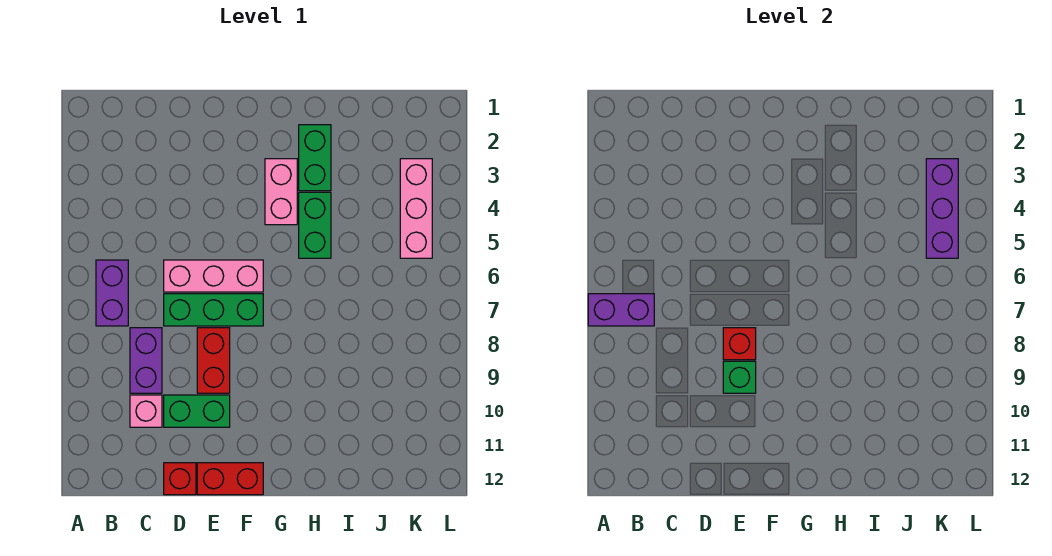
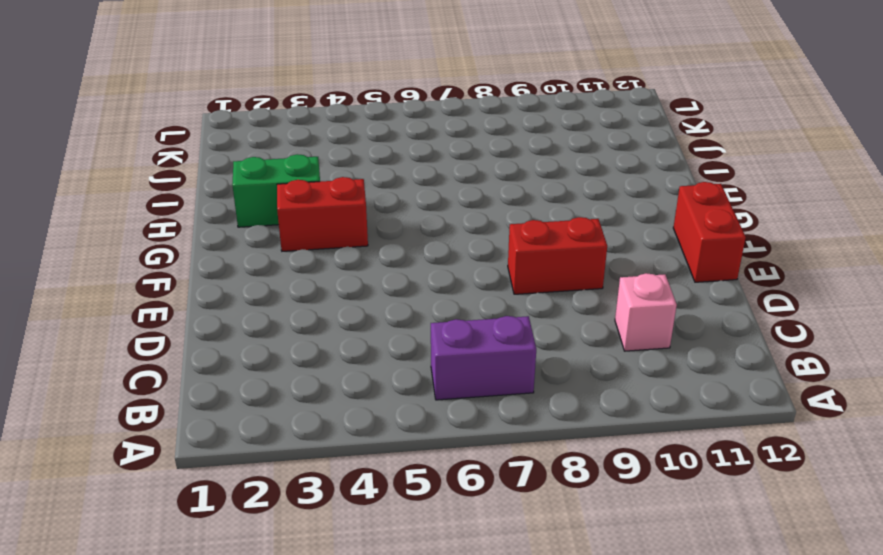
red 1x2 brick [277,177,368,251] -> pink 1x2 brick [265,159,297,225]
none -> purple 1x2 brick [130,328,162,393]
none -> pink 1x3 brick [164,260,263,292]
none -> green 1x3 brick [164,294,263,326]

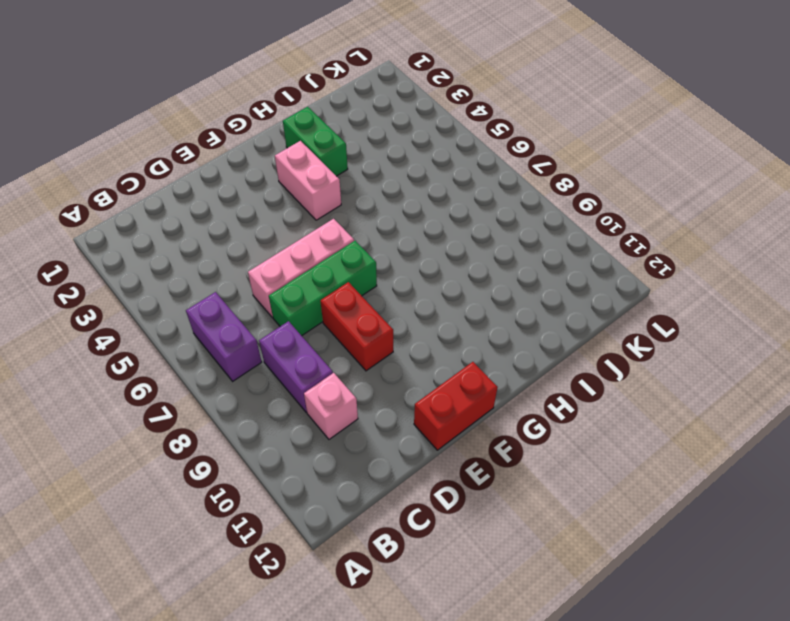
none -> green 1x2 brick [164,395,230,427]
none -> red 1x1 brick [164,463,196,495]
none -> green 1x2 brick [299,192,331,258]

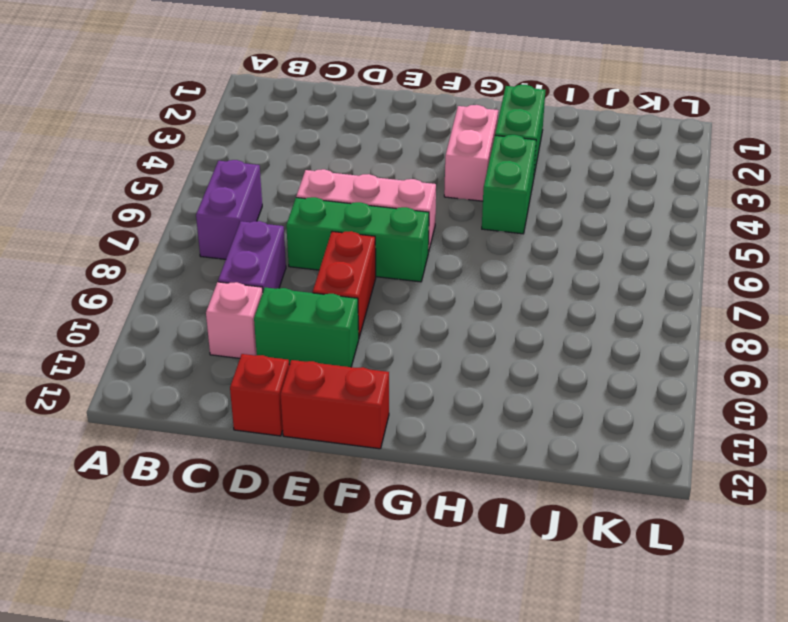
none -> pink 1x3 brick [400,159,432,258]
none -> purple 1x2 brick [588,294,654,326]
none -> red 1x1 brick [723,328,756,360]

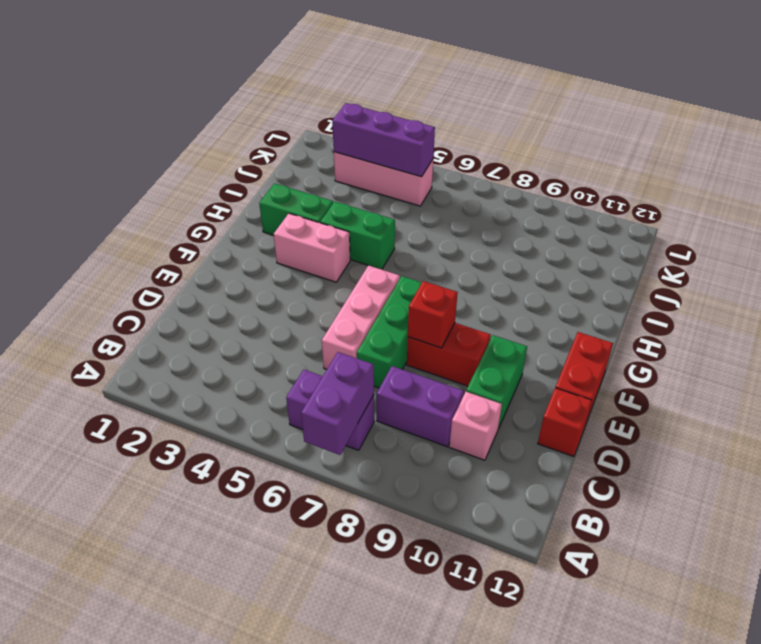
none -> green 1x1 brick [723,361,756,393]

